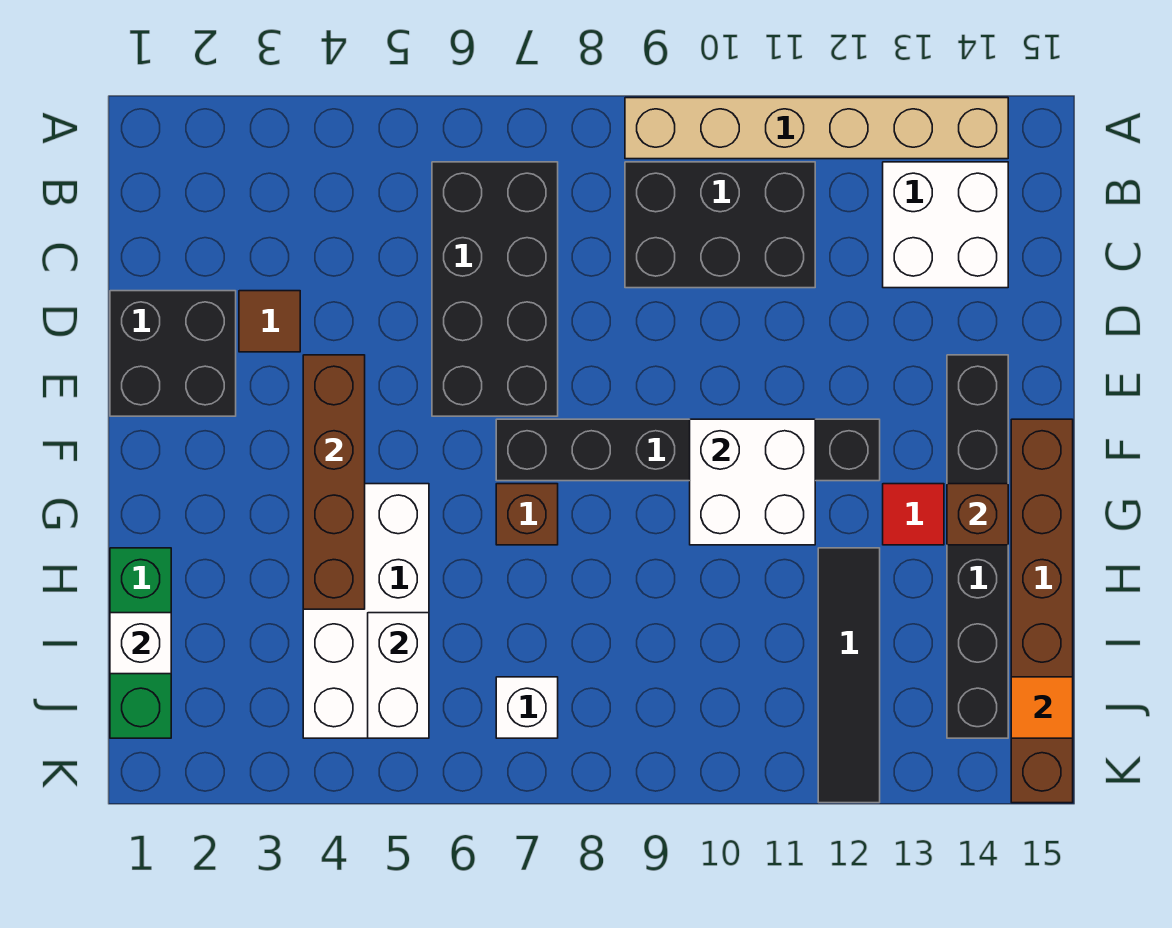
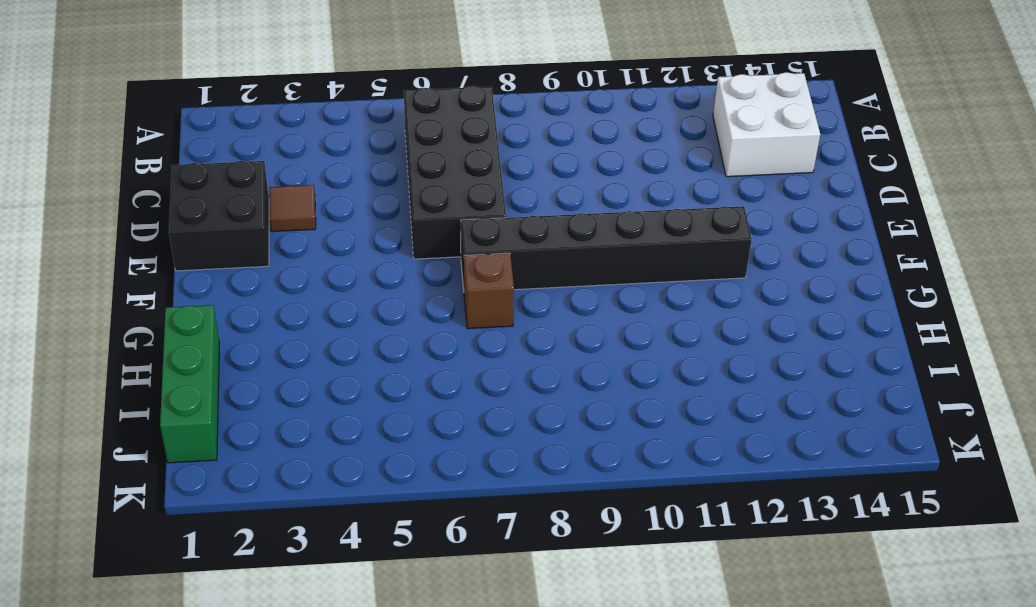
none -> tan 1x6 brick [625,98,1008,159]
none -> black 2x3 brick [625,162,815,288]
none -> black 1x6 brick [947,355,1008,738]

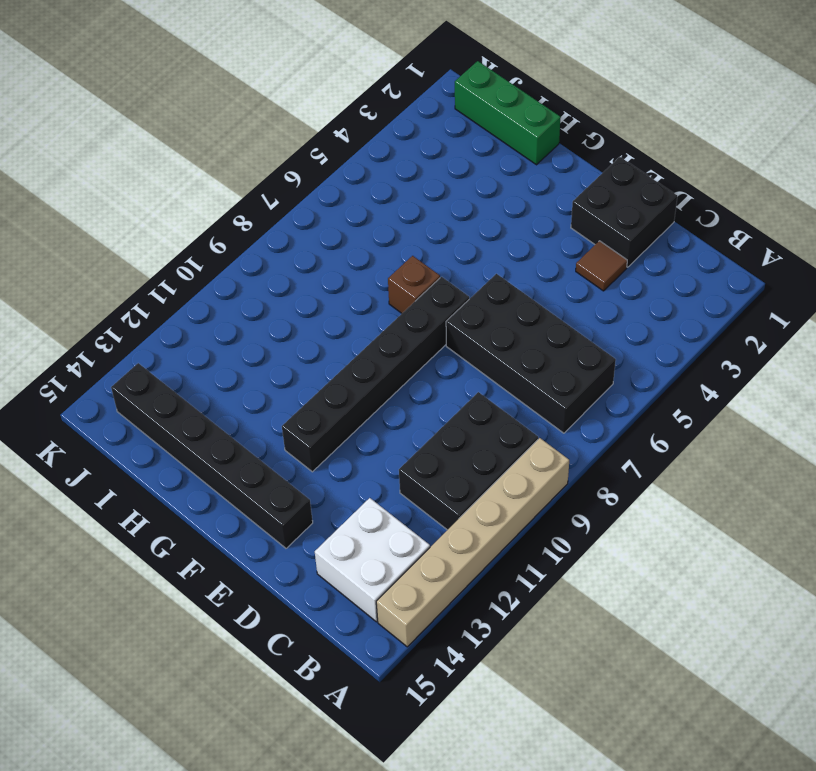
none -> brown 1x6 brick [1011,419,1073,803]
none -> white 2x4 brick [303,484,429,738]
none -> red 1x1 tile [883,484,944,545]

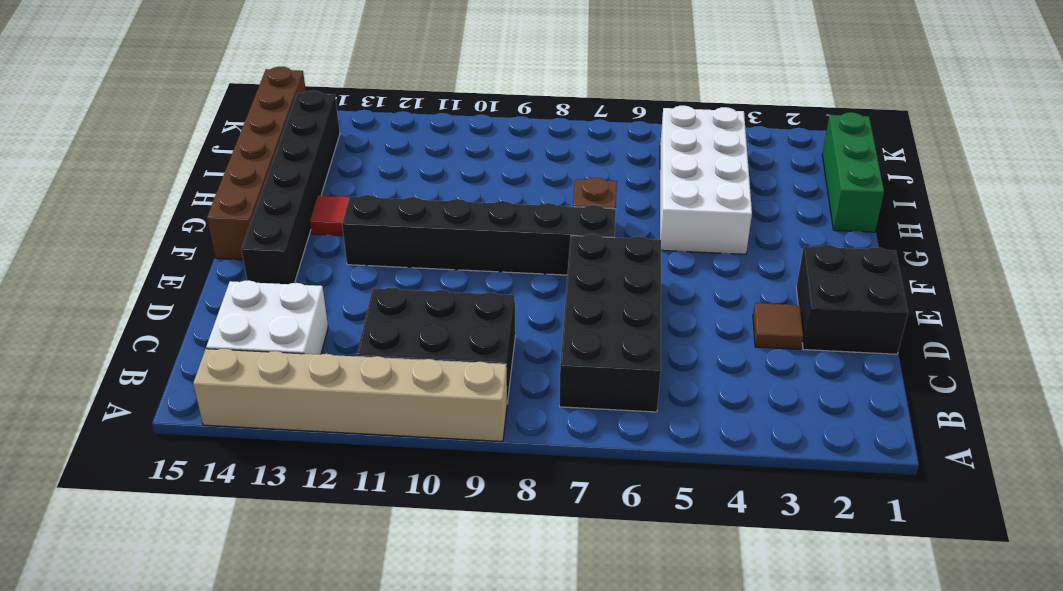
none -> black 1x4 tile [818,548,880,803]
none -> white 1x1 brick [496,677,558,738]
none -> brown 1x4 brick [303,355,365,609]

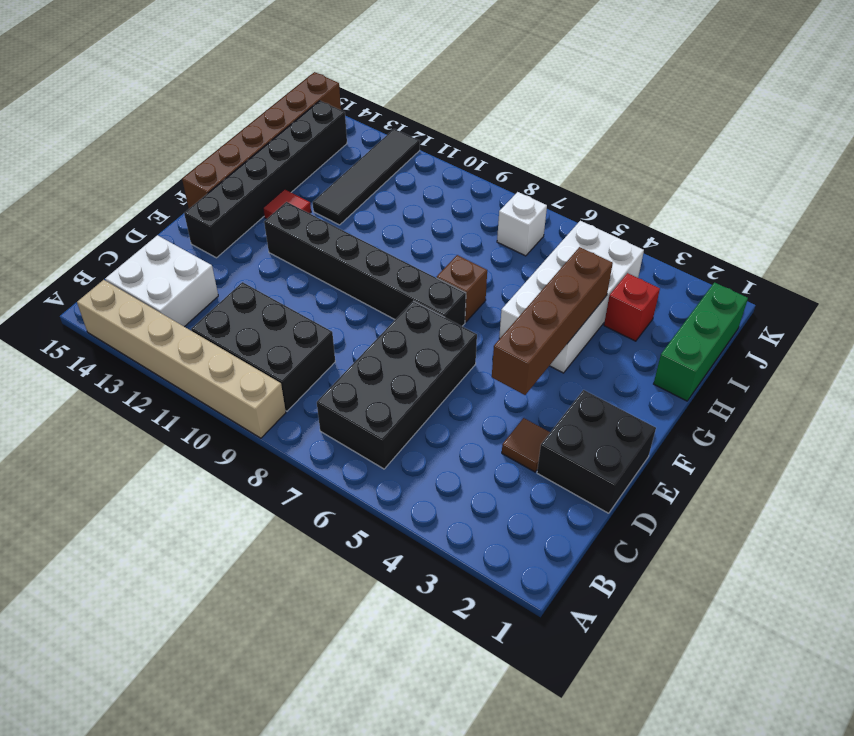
red 1x1 brick [604,273,660,341] -> none
none -> white 2x2 brick [690,419,815,545]
none -> brown 1x1 brick [947,484,1008,545]
none -> white 1x1 brick [110,613,171,674]

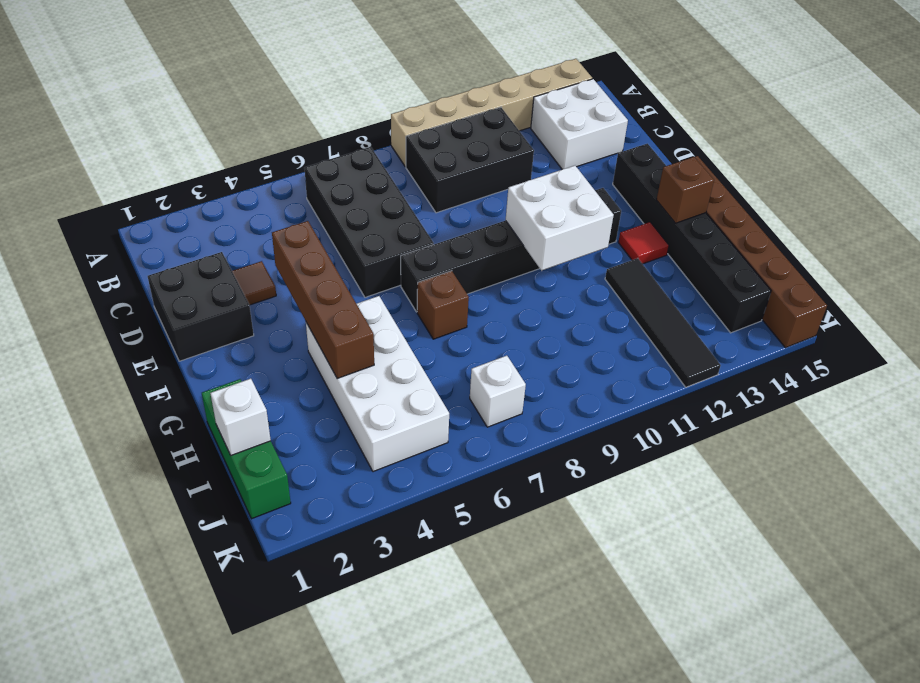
none -> white 1x2 brick [368,613,429,738]
none -> orange 1x1 tile [1011,677,1073,738]

